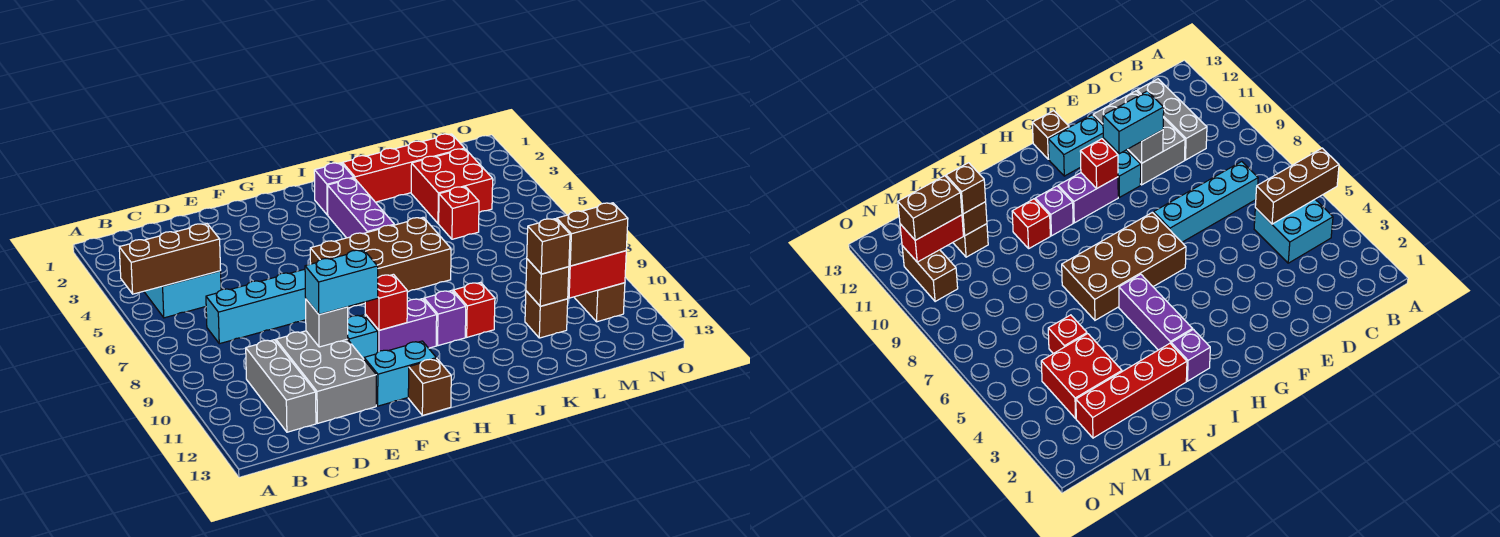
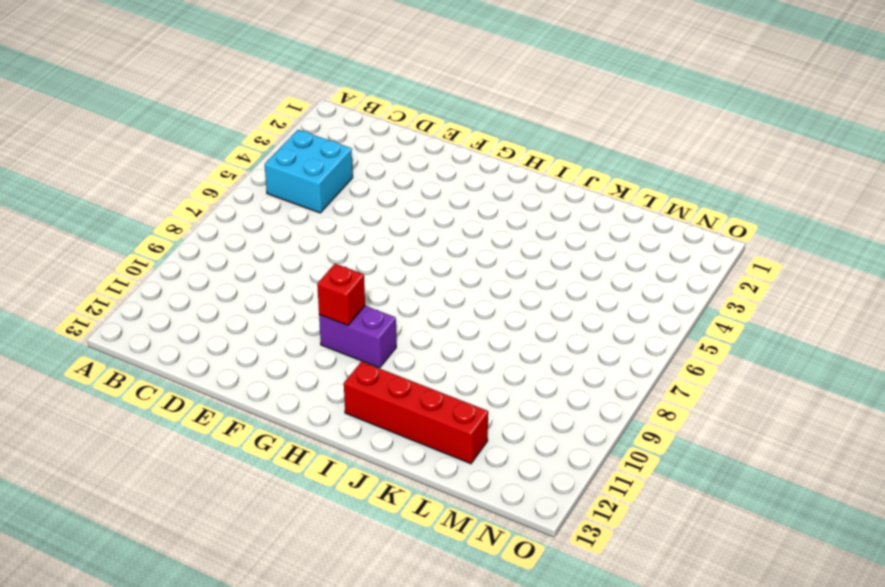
red 1x4 brick [344,362,488,464] -> red 1x4 brick moved to [342,134,465,202]
none -> cyan 1x4 brick [206,269,306,344]
none -> grey 1x3 brick [246,340,316,432]
none -> grey 2x3 brick [276,331,376,423]

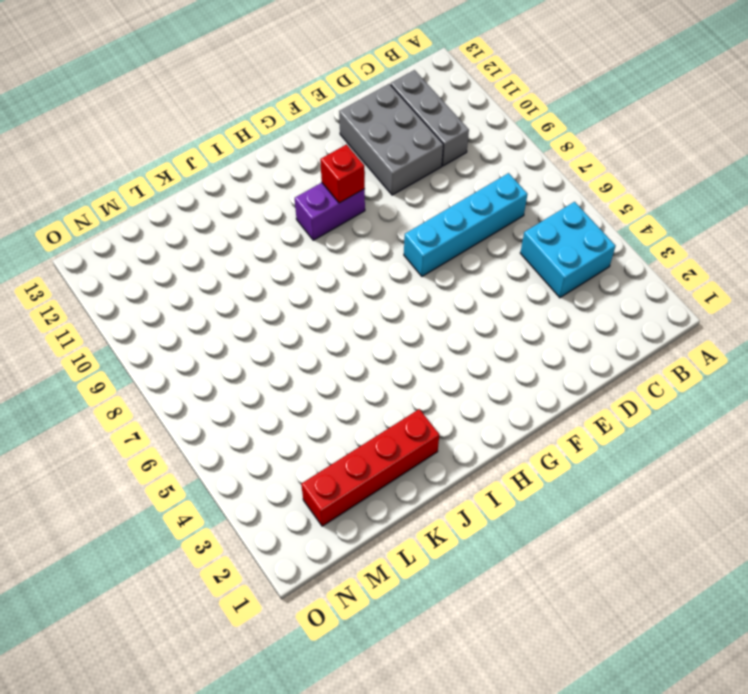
none -> cyan 1x1 brick [348,315,378,359]
none -> cyan 1x2 brick [364,341,436,406]
none -> brown 2x4 brick [310,217,451,308]

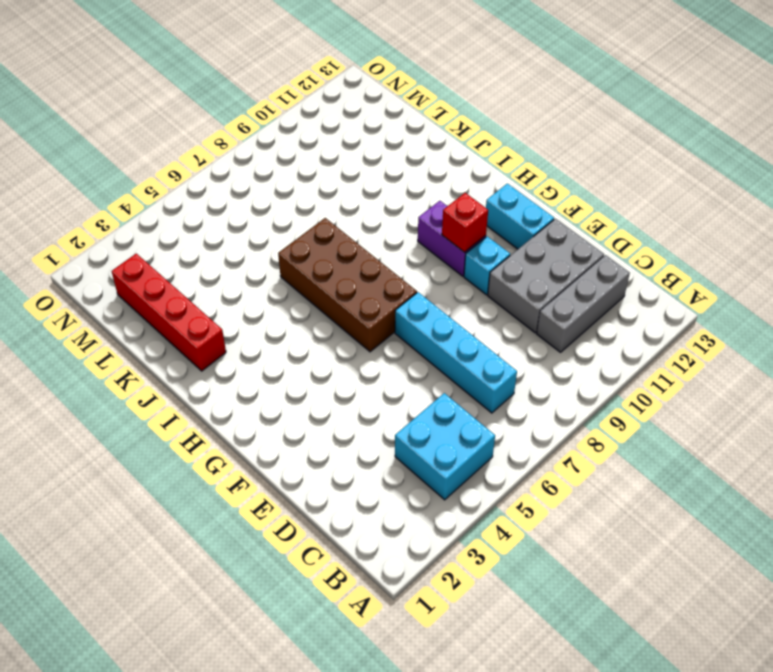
none -> brown 1x1 brick [408,359,451,415]
none -> purple 1x1 brick [314,163,354,215]
none -> purple 1x3 brick [328,178,394,238]

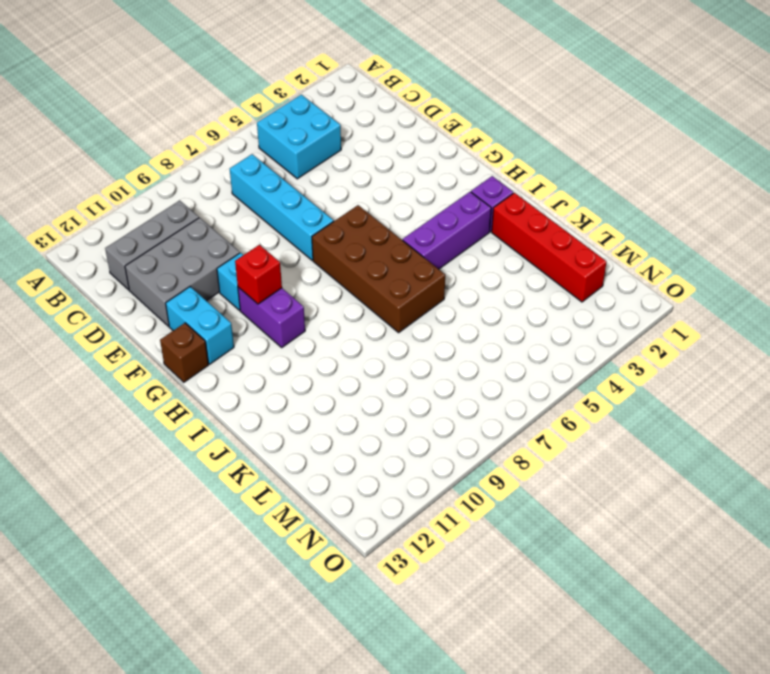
none -> purple 1x1 brick [424,290,466,346]
none -> red 1x1 brick [453,282,495,337]
none -> red 2x2 brick [411,149,493,224]

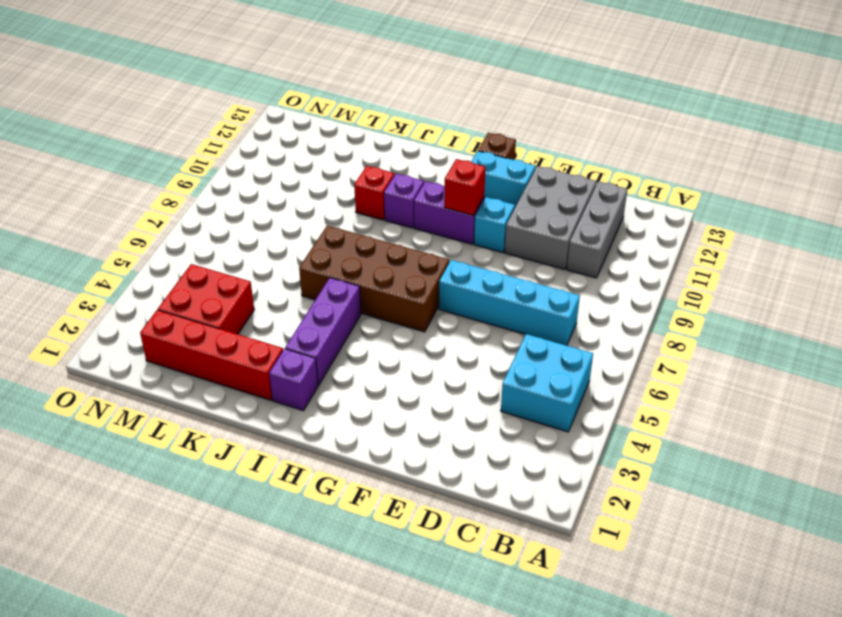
none -> red 1x1 brick [439,187,479,239]
none -> brown 1x1 brick [525,291,568,338]
none -> brown 1x2 brick [574,283,625,322]

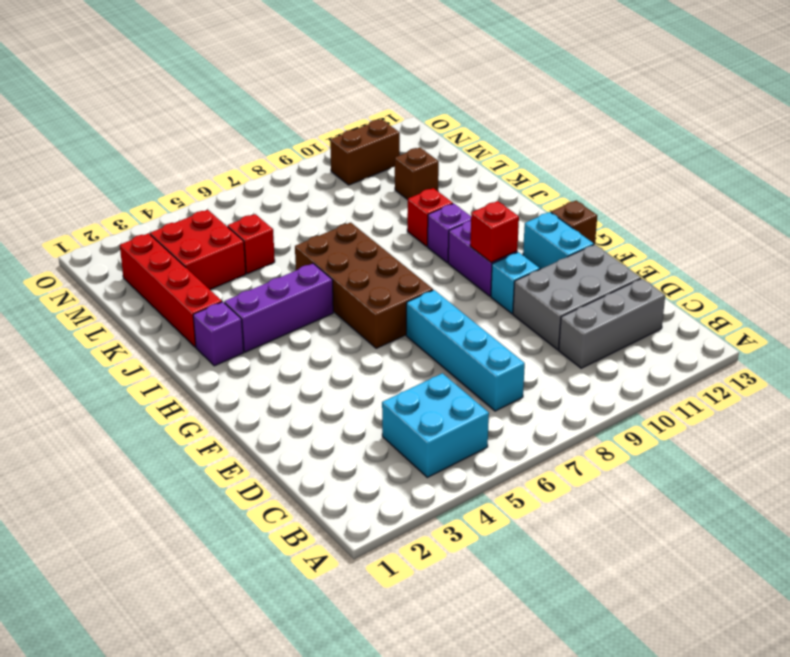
none -> brown 1x3 brick [119,224,221,294]
none -> grey 1x1 brick [306,299,348,347]
none -> brown 1x1 brick [526,259,569,306]

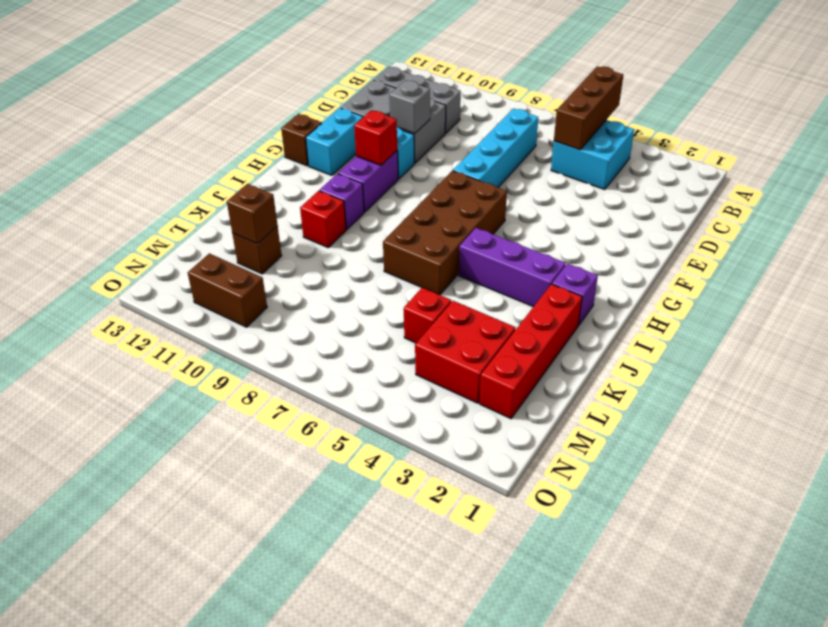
none -> red 1x2 brick [568,251,626,298]
none -> cyan 1x2 brick [305,250,378,315]
none -> brown 1x1 brick [527,219,570,274]

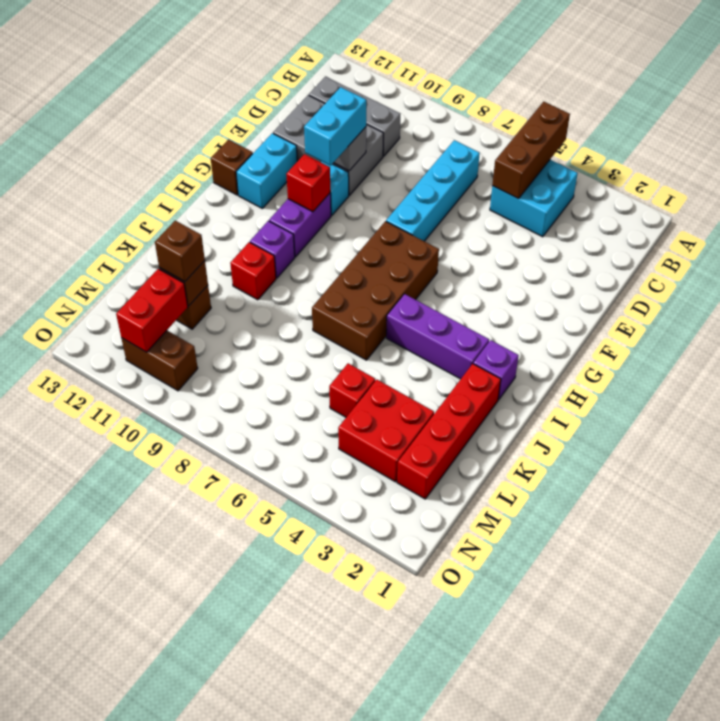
none -> brown 1x2 brick [557,203,628,266]

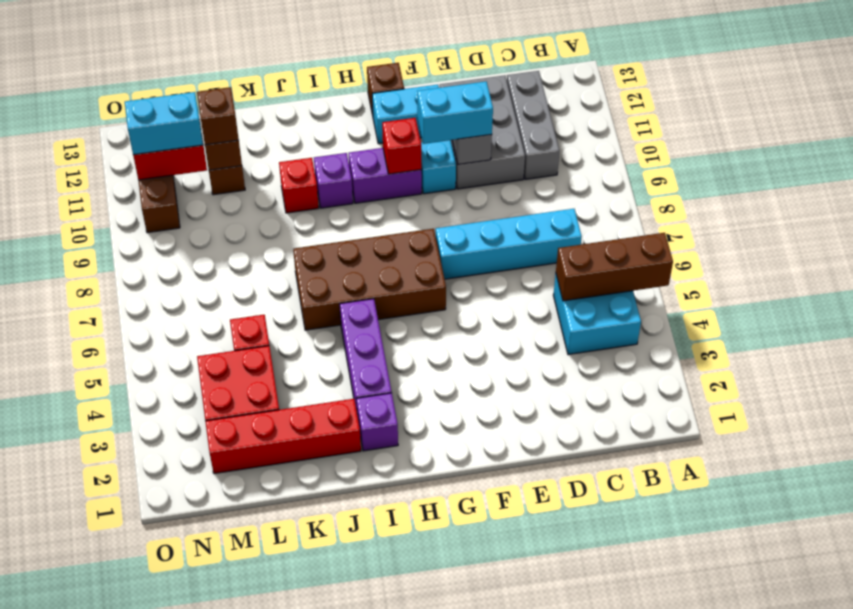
cyan 1x2 brick [125,92,203,155] -> brown 1x2 brick [557,203,628,266]

